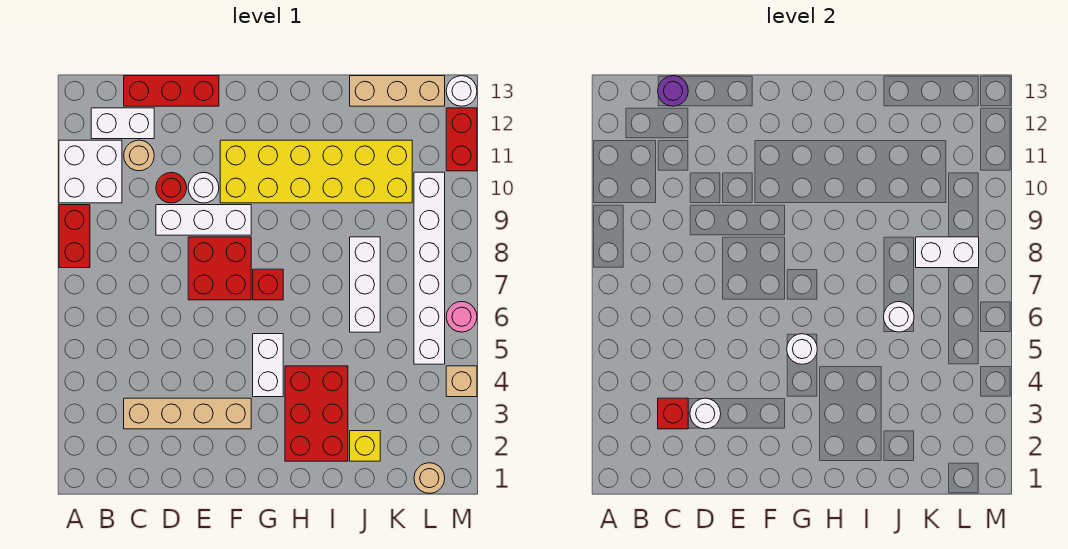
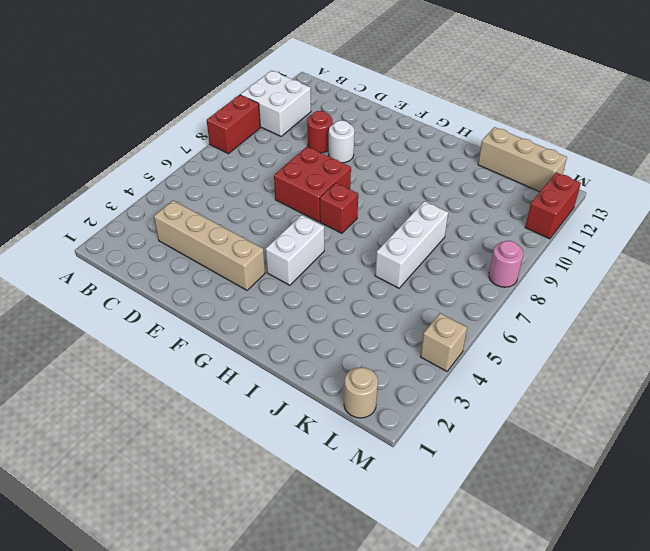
pink 1x1 round brick [489,241,523,287] -> pink 1x1 round brick moved to [446,302,477,332]
none -> white 1x2 brick [91,108,154,139]
none -> tan 1x1 round brick [124,140,154,171]
none -> red 1x3 brick [124,76,219,106]

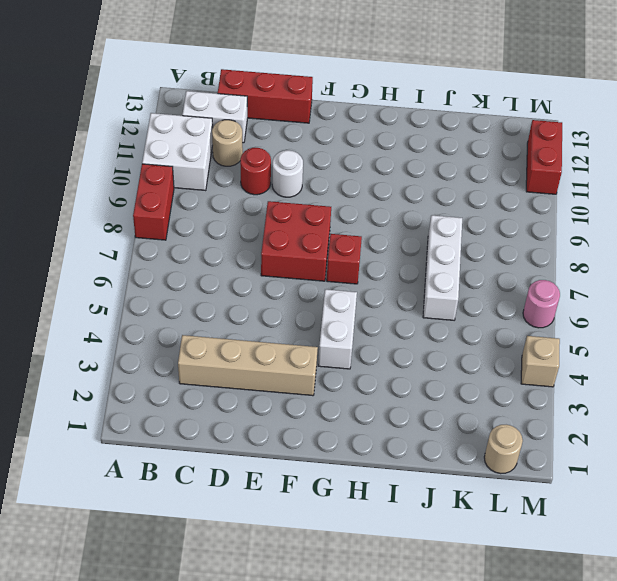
none -> white 1x3 brick [156,205,251,235]
none -> yellow 2x6 brick [220,140,412,203]
none -> red 2x3 brick [285,366,348,461]

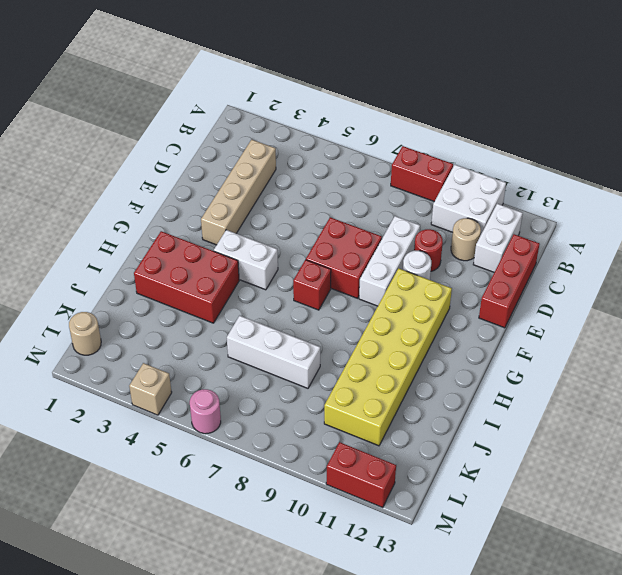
none -> yellow 1x1 brick [350,431,380,461]
none -> tan 1x3 brick [350,76,445,106]
none -> white 1x6 brick [414,172,445,364]

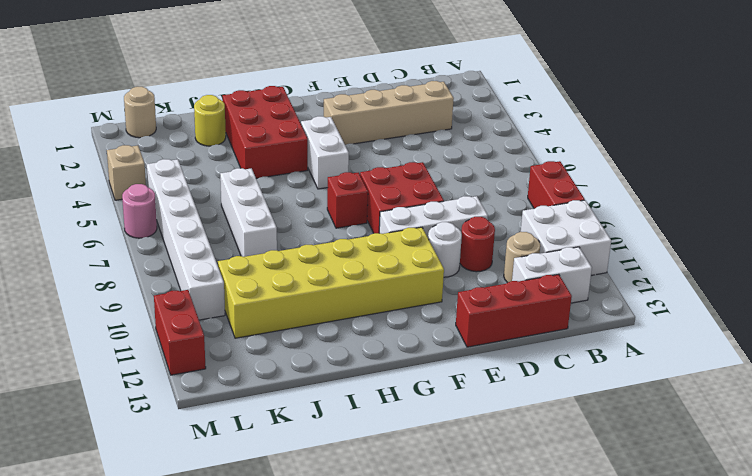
yellow 1x1 round brick [194,95,226,146] -> yellow 1x1 brick [350,431,380,461]
none -> tan 1x3 brick [350,76,445,106]
none -> white 1x1 round brick [446,76,477,106]
none -> red 1x1 brick [658,398,688,429]

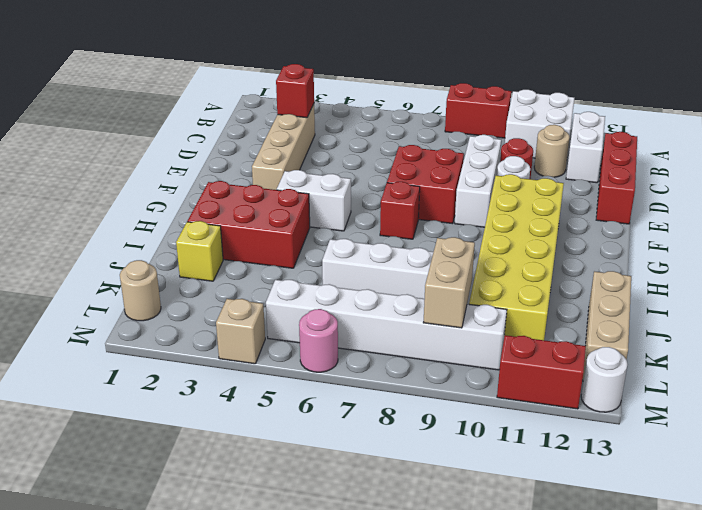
tan 1x2 brick [423,237,475,328] -> none
none -> purple 1x1 round brick [658,76,688,106]
none -> white 1x1 round brick [690,398,721,429]
none -> white 1x1 round brick [787,334,817,364]

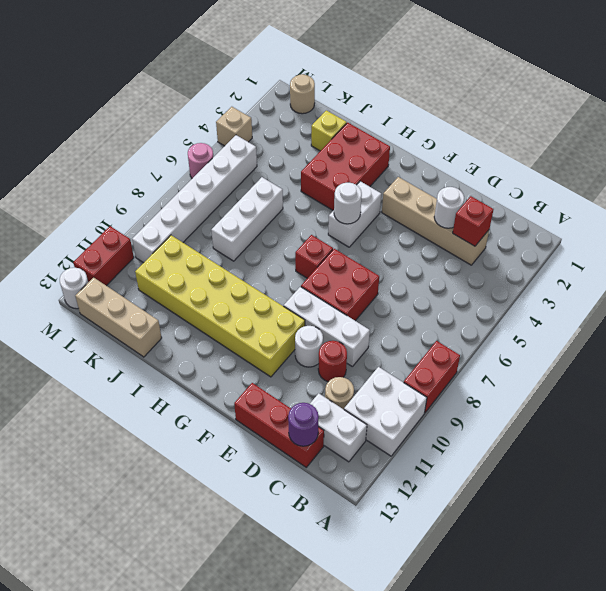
none -> white 1x1 round brick [884,302,914,332]
none -> white 1x2 brick [916,237,979,268]

